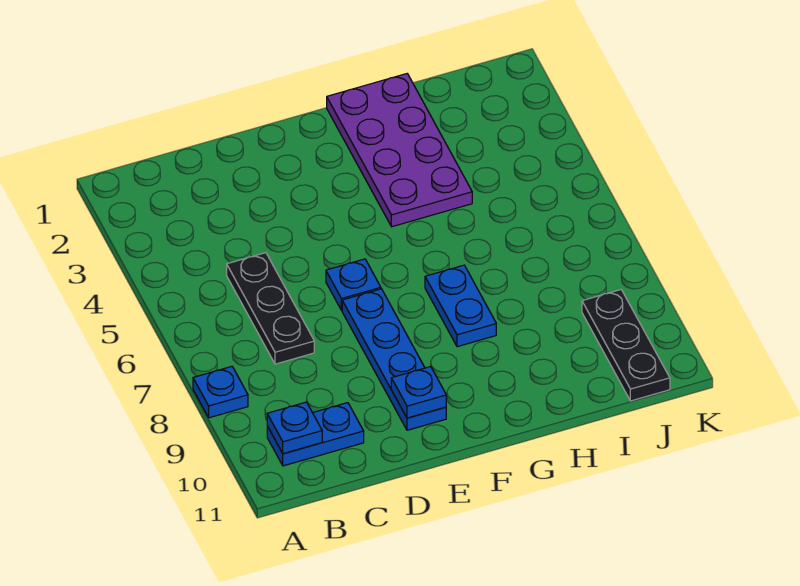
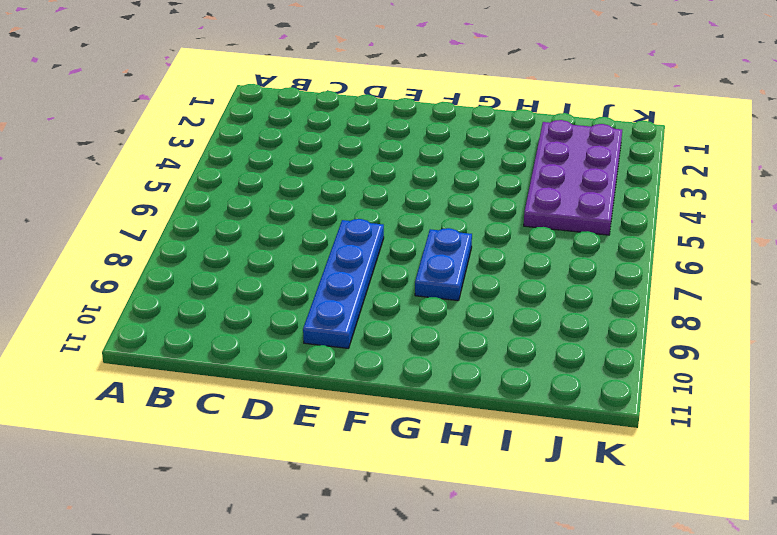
purple 2x4 plate [524,120,622,235] -> purple 2x4 plate moved to [327,74,472,227]
none -> blue 1x1 plate [193,366,248,418]
none -> blue 1x2 plate [267,403,364,466]

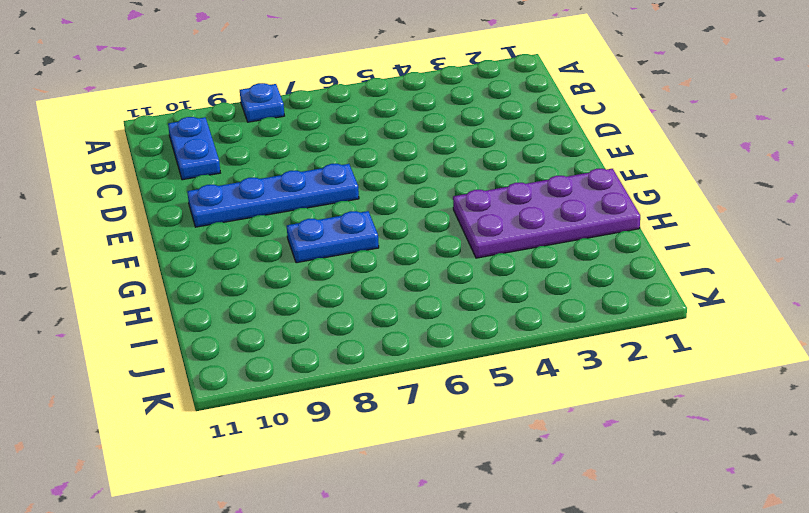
none -> black 1x3 plate [227,253,314,364]
none -> blue 1x1 plate [326,259,381,310]

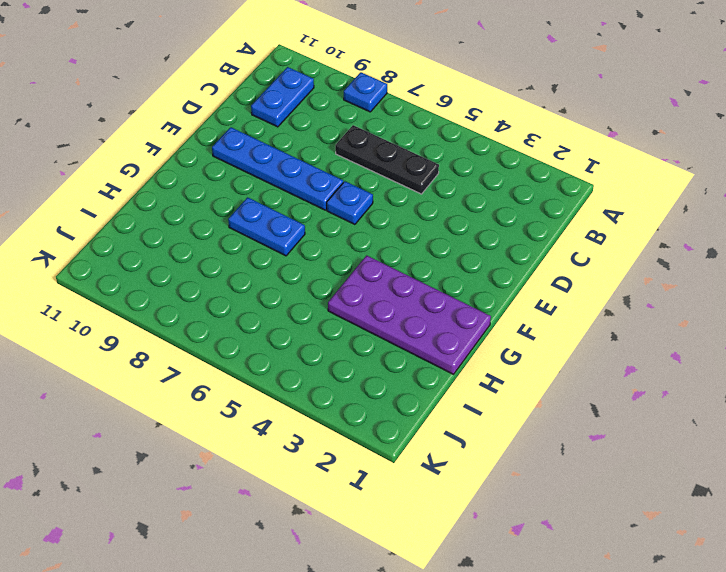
none -> black 1x3 plate [582,290,670,401]
none -> blue 1x1 plate [267,402,322,454]

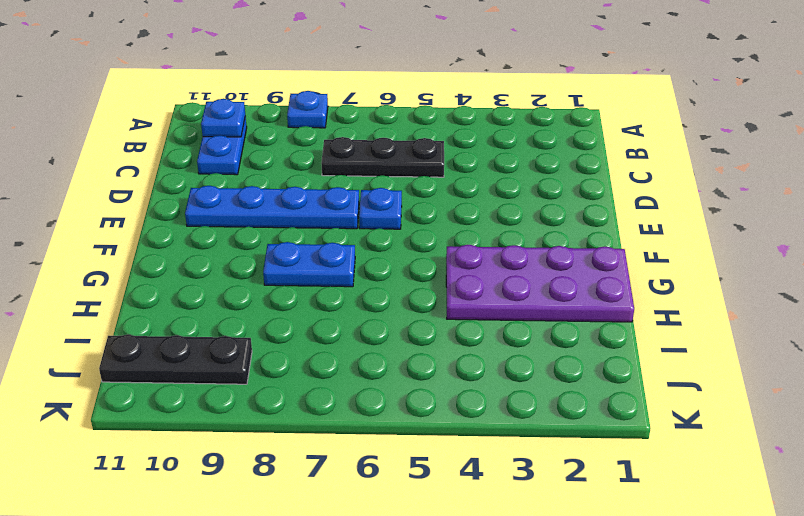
none -> blue 1x1 plate [391,367,446,418]

